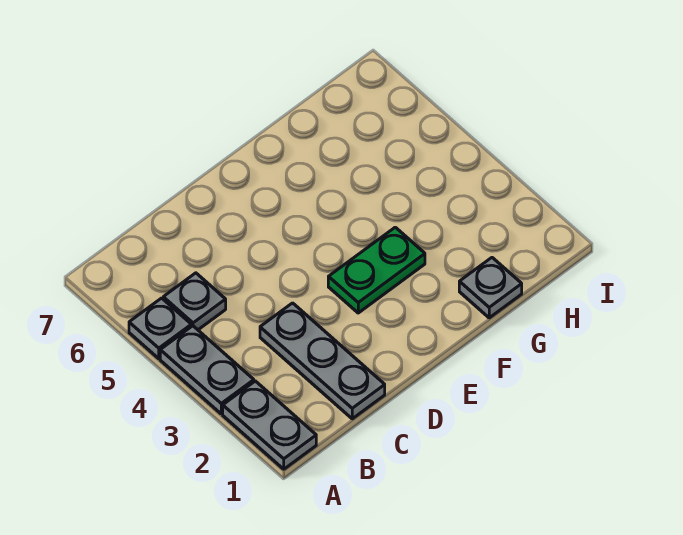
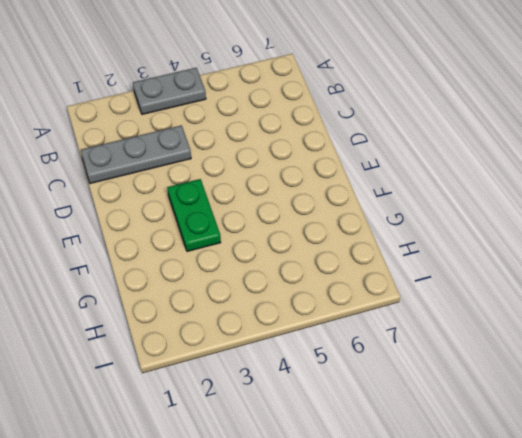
none -> grey 1x2 plate [223,381,316,469]
none -> grey 1x1 plate [129,298,191,359]

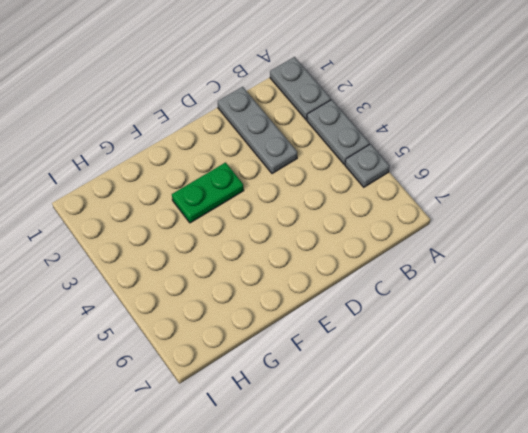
none -> grey 1x1 plate [163,273,226,330]
none -> grey 1x1 plate [459,258,522,318]

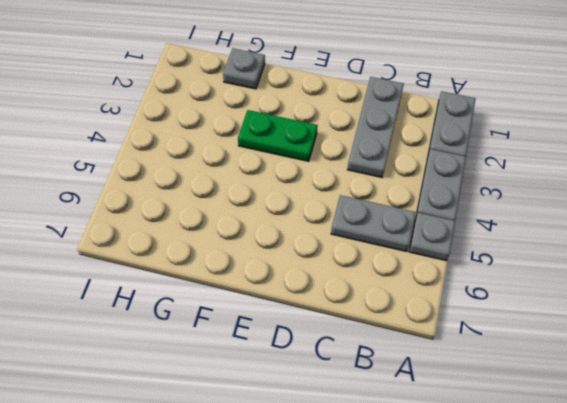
grey 1x2 plate [331,195,416,252] -> grey 1x1 plate [163,273,226,330]

